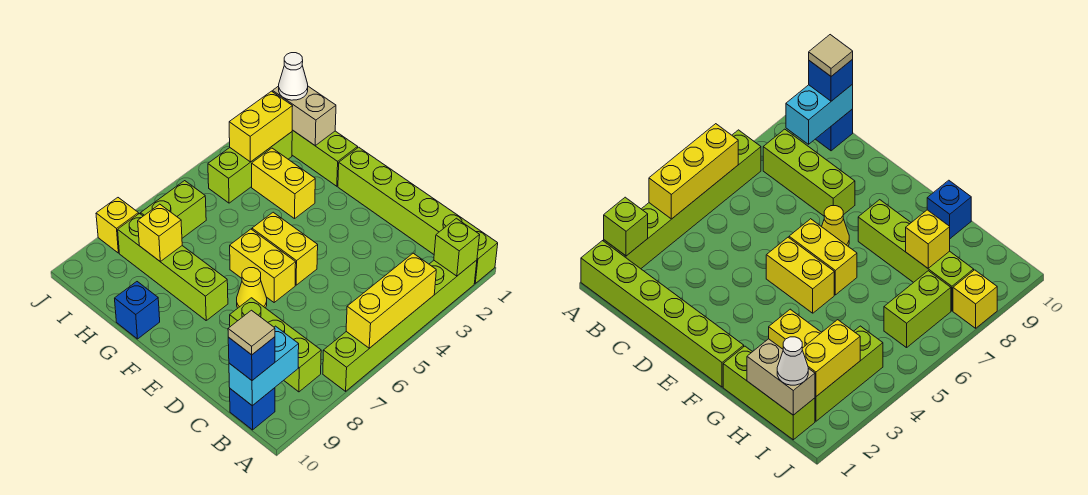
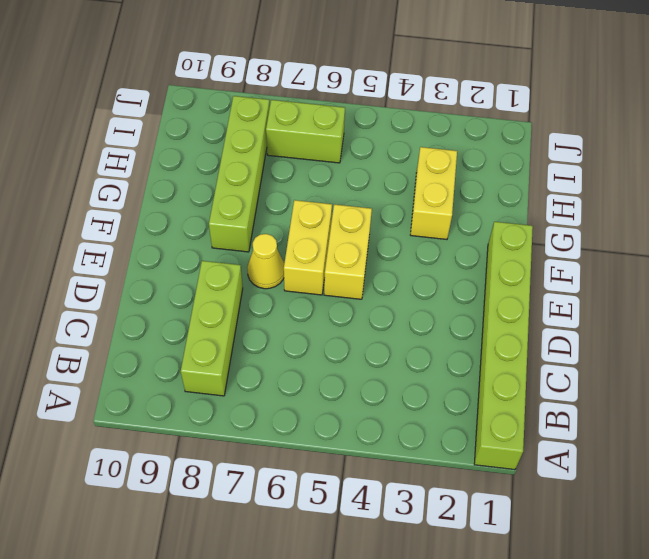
none -> lime 1x6 brick [323,260,477,391]
none -> blue 1x1 brick [230,388,275,430]
none -> lime 1x3 brick [292,130,358,186]

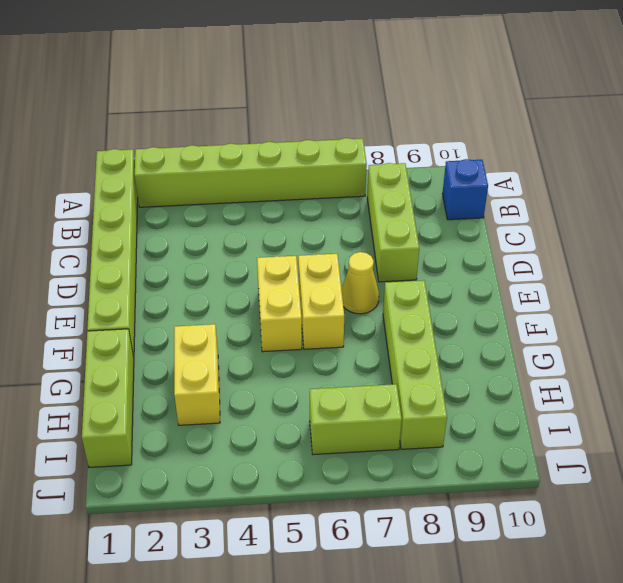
none -> blue 1x1 brick [115,282,160,339]
none -> lime 1x3 brick [208,132,292,203]
none -> yellow 1x1 brick [96,198,139,253]

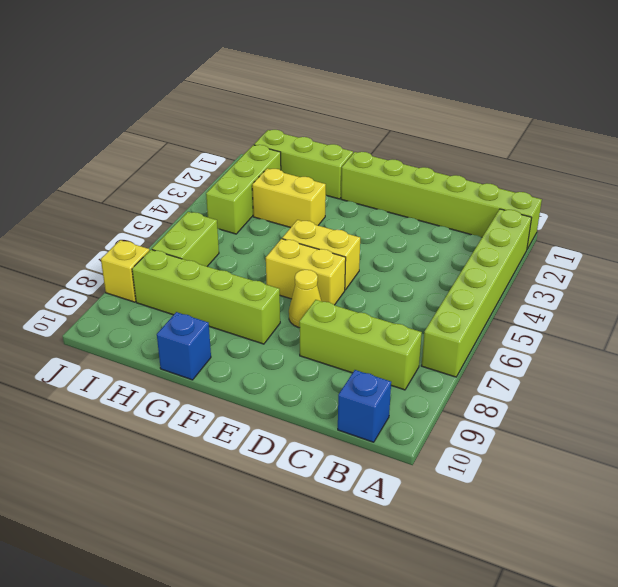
none -> lime 1x1 brick [434,218,480,276]
none -> yellow 1x3 brick [346,253,436,348]
none -> cyan 1x2 brick [229,326,299,406]

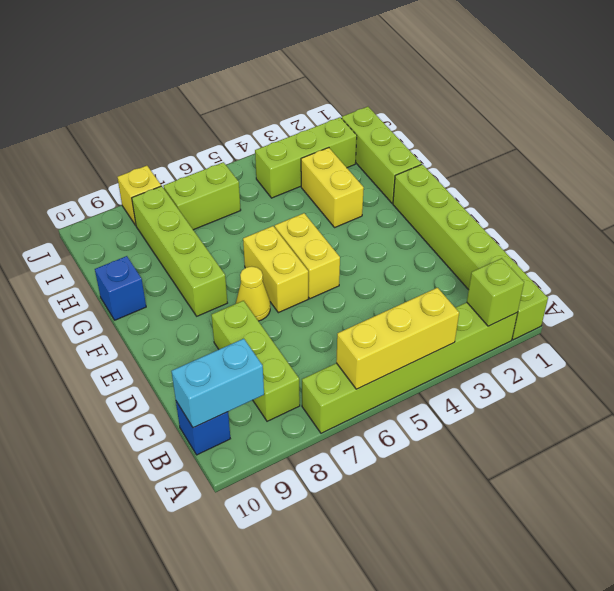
none -> tan 1x2 brick [273,86,336,145]
none -> yellow 1x1 brick [138,204,182,262]
none -> yellow 1x2 brick [229,91,293,162]

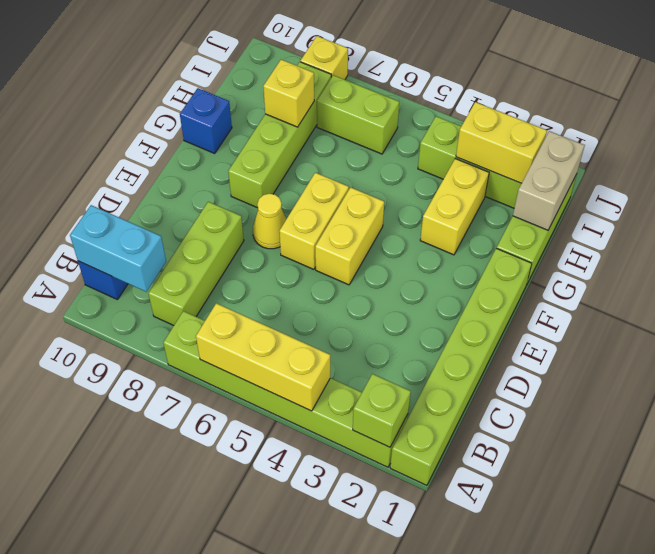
none -> blue 1x1 brick [228,337,275,380]
none -> white 1x1 cone [279,53,308,100]
none -> tan 1x1 tile [228,310,275,355]

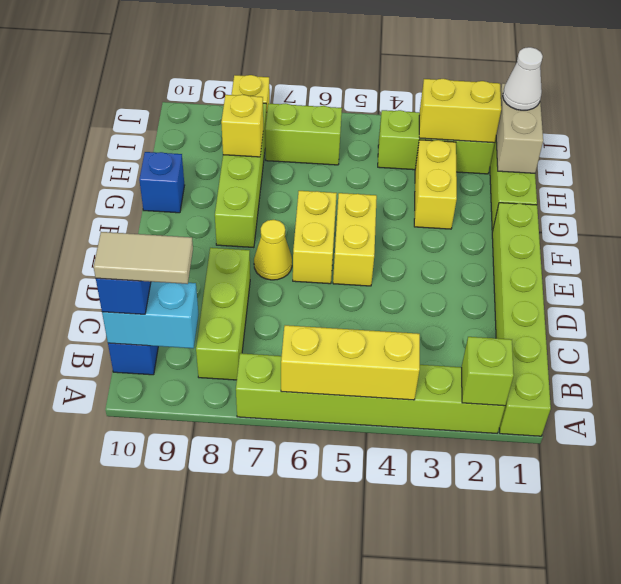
tan 1x2 tile [94,232,193,284] -> tan 1x1 tile [228,310,275,355]

